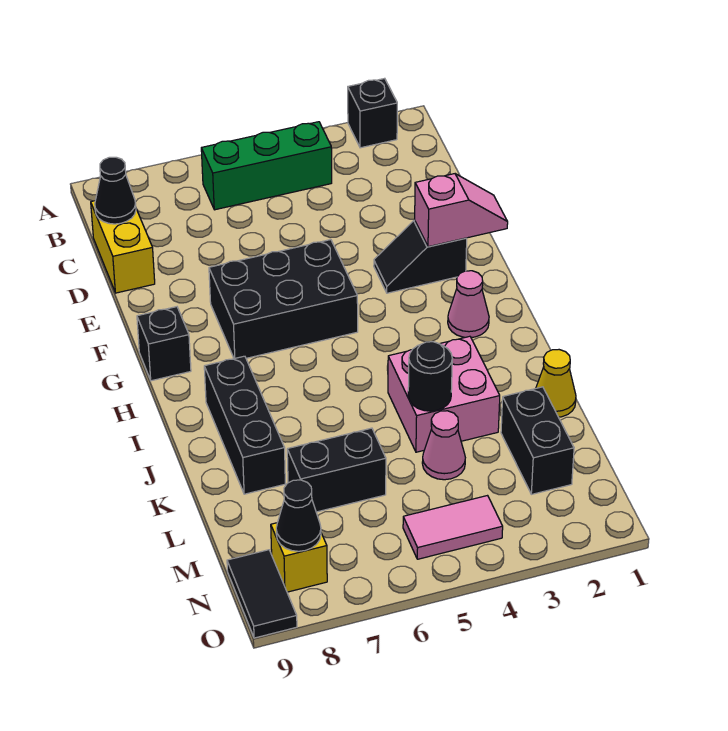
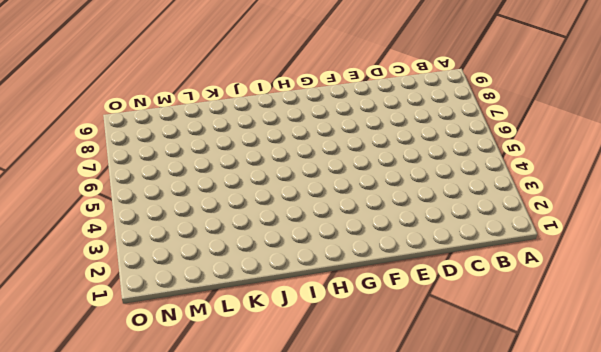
none -> black 1x1 brick [348,78,397,148]
none -> green 1x3 brick [201,122,332,210]
none -> yellow 1x2 brick [91,201,155,293]

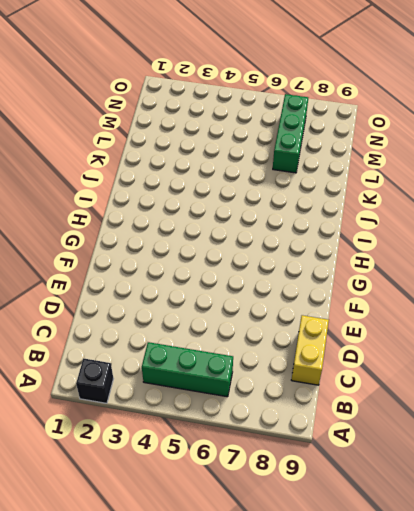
green 1x3 brick [273,94,308,173] -> black 1x2 brick [287,428,386,512]
none -> black 1x2 slope [374,220,467,293]
none -> black 2x3 brick [209,240,358,359]
none -> black 1x1 brick [137,307,191,381]

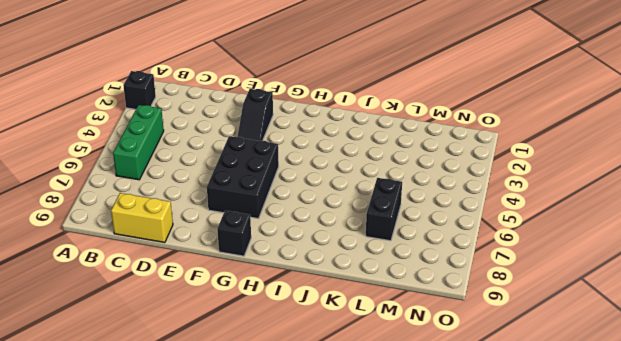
none -> pink 1x1 cone [448,271,489,337]
none -> black 1x3 brick [204,356,285,494]
none -> pink 2x2 brick [388,336,500,452]

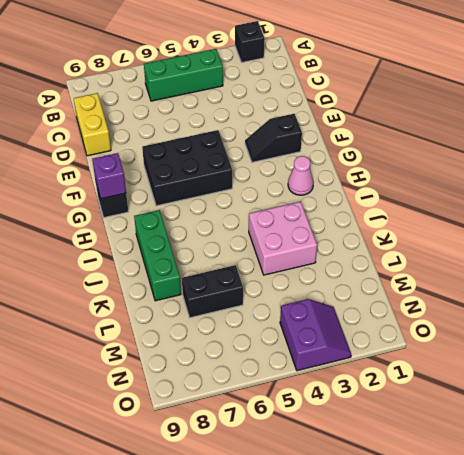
purple 1x1 brick [92,153,126,199] -> none
green 1x3 brick [134,210,181,301] -> black 1x3 brick [204,356,285,494]
purple 2x2 slope [280,299,351,371] -> pink 1x2 tile [403,496,503,559]
none -> yellow 1x1 cone [536,350,576,417]
none -> black 1x2 brick [501,387,574,494]
none -> pink 1x1 cone [422,411,465,480]

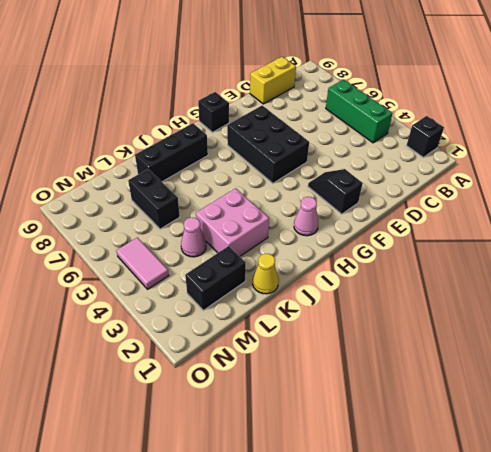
none -> yellow 1x1 brick [271,523,327,592]
none -> black 1x2 tile [227,550,297,638]
none -> black 1x1 cone [95,157,136,224]

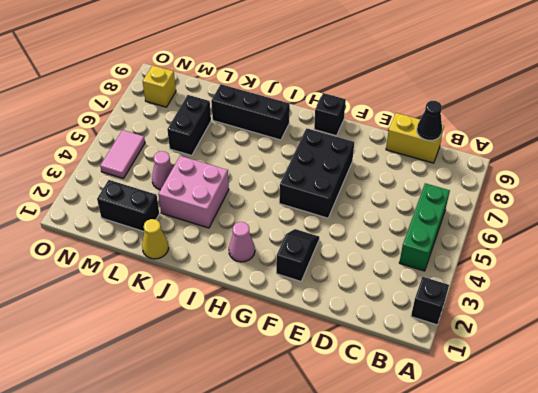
none -> black 1x2 tile [227,550,297,638]
none -> pink 1x2 slope [415,174,508,247]
none -> black 1x1 round brick [408,342,452,411]

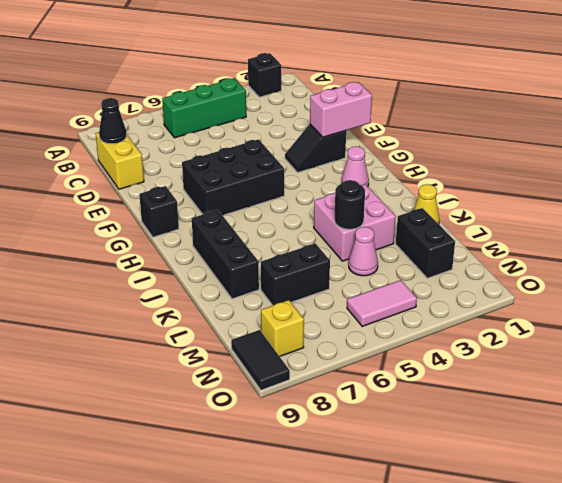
pink 1x2 brick [310,82,372,137] -> pink 1x2 slope [415,174,508,247]
none -> black 1x1 cone [276,480,321,551]

